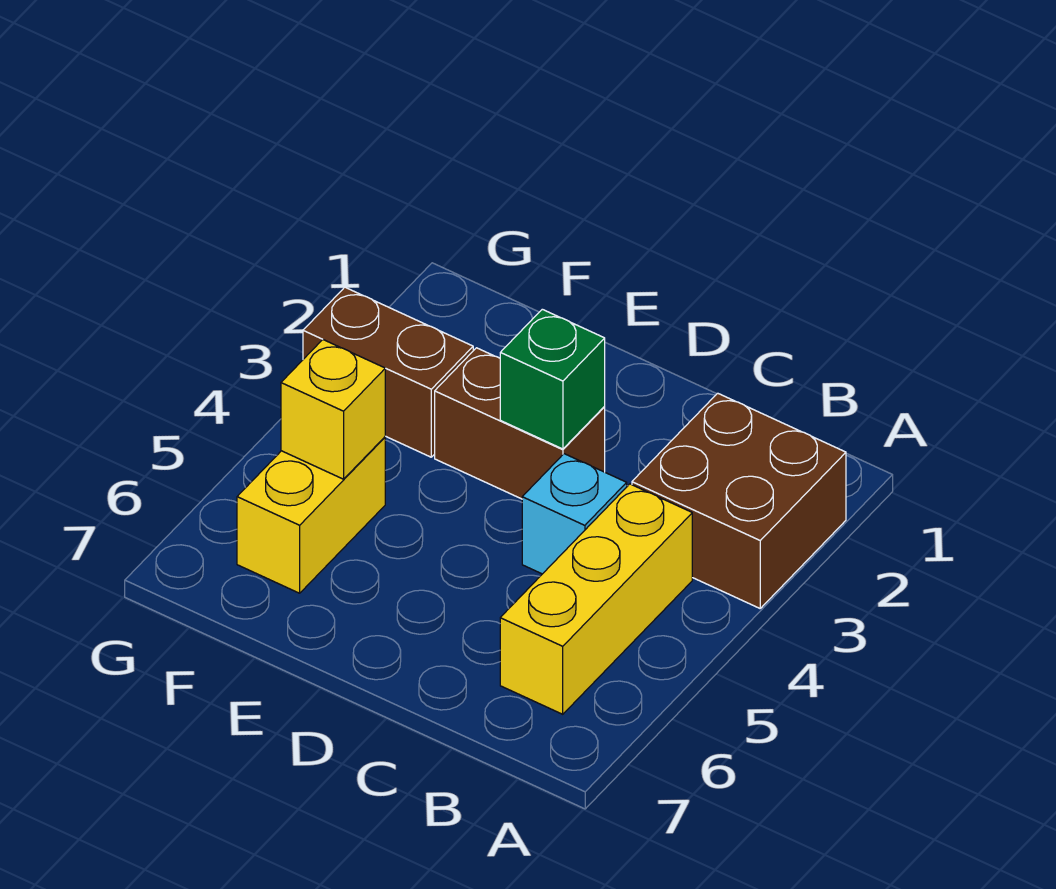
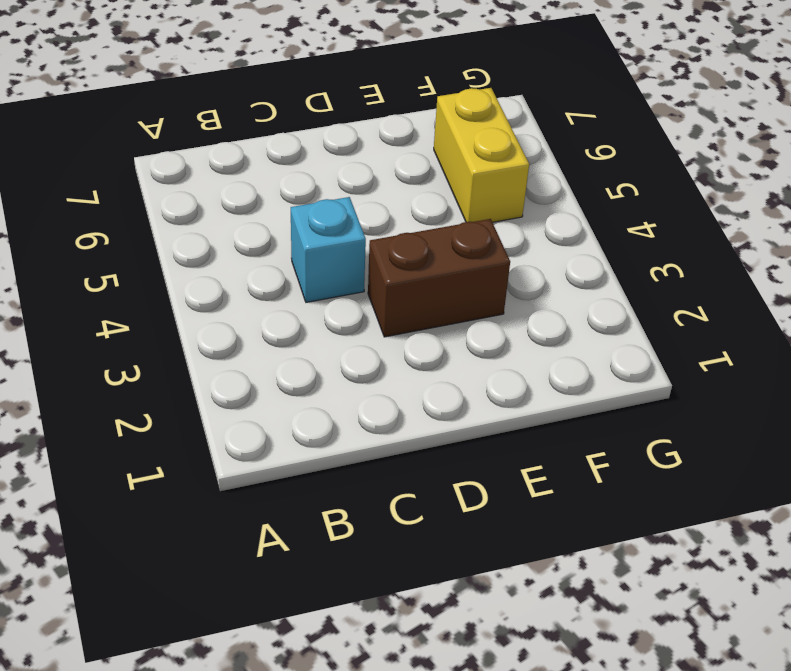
none -> brown 2x2 brick [632,393,846,608]
none -> yellow 1x3 brick [500,484,692,714]

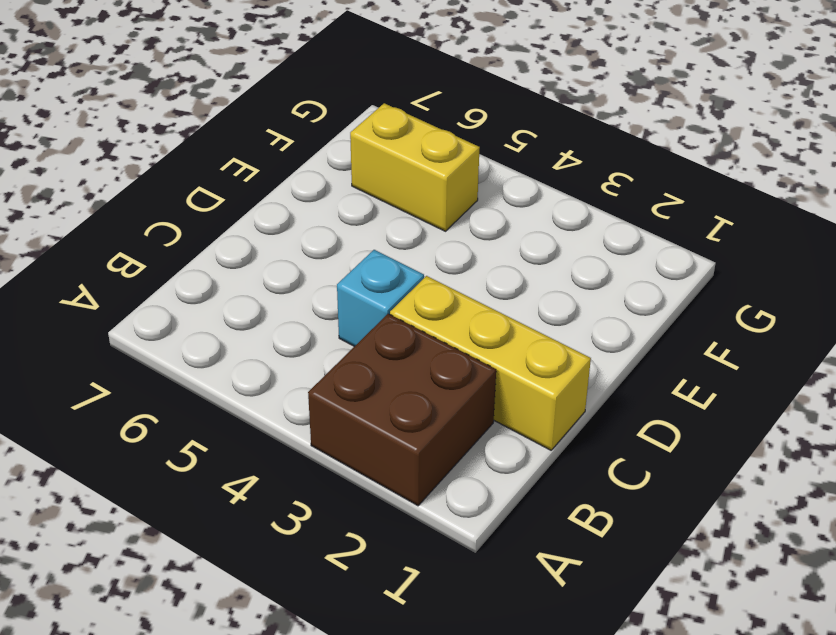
yellow 1x3 brick [390,276,591,450] -> yellow 1x3 brick moved to [500,484,692,714]
none -> brown 1x2 brick [435,348,605,499]
none -> brown 1x2 brick [303,287,473,457]

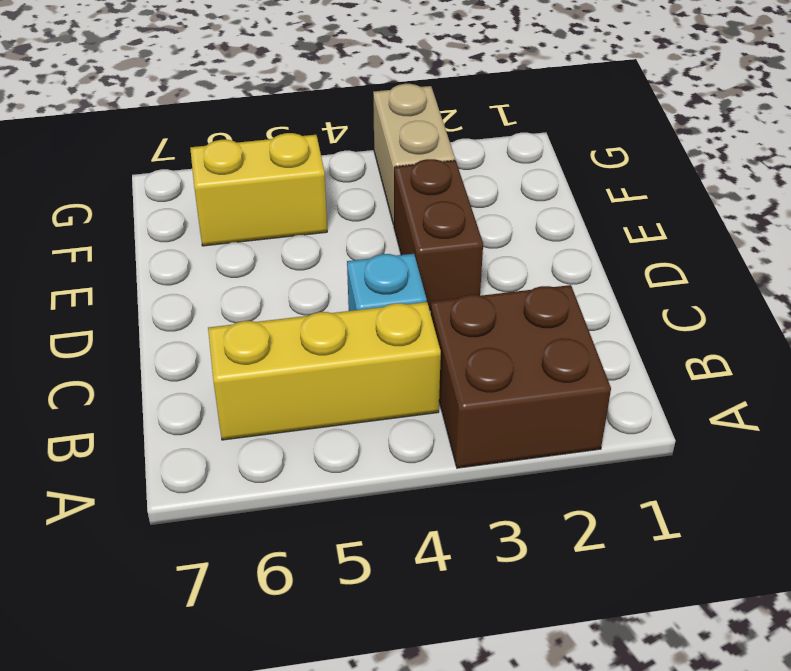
tan 1x2 brick [373,84,455,225] -> brown 1x2 brick [303,287,473,457]
none -> green 1x1 brick [500,309,605,449]
none -> yellow 1x1 brick [281,340,385,479]

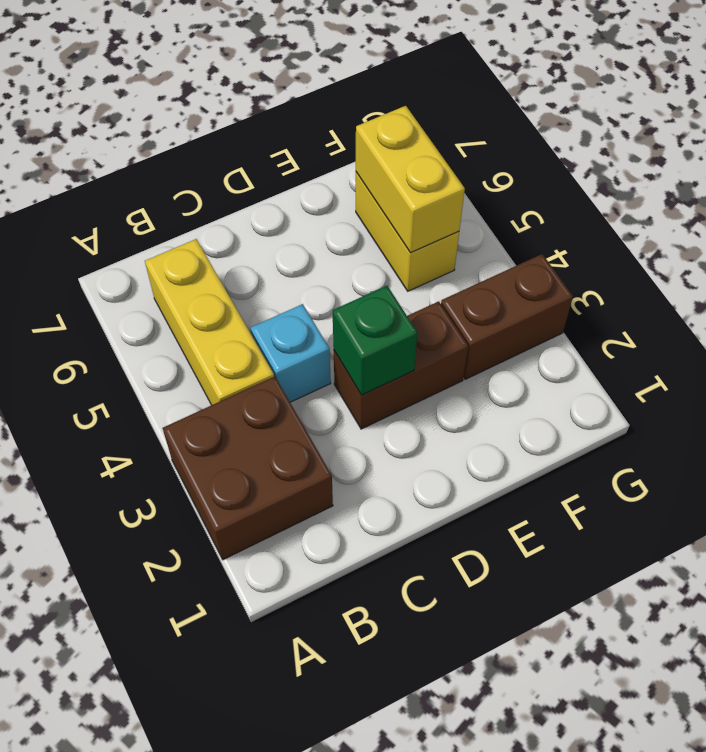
yellow 1x2 brick [356,106,465,253] -> yellow 1x1 brick [281,340,385,479]

